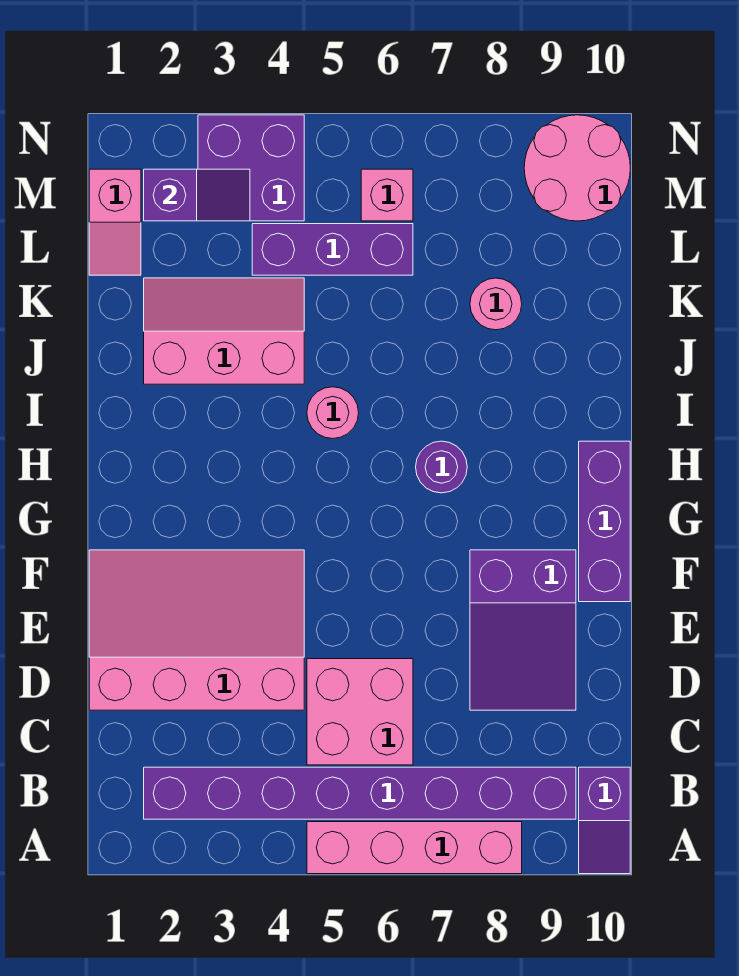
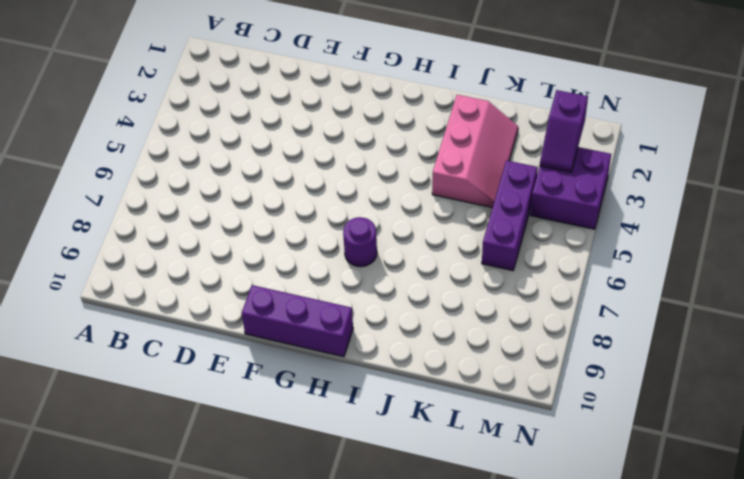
none -> pink 1x4 brick [307,822,522,874]
none -> purple 1x2 slope [579,767,630,874]
none -> purple 1x8 brick [144,767,576,819]

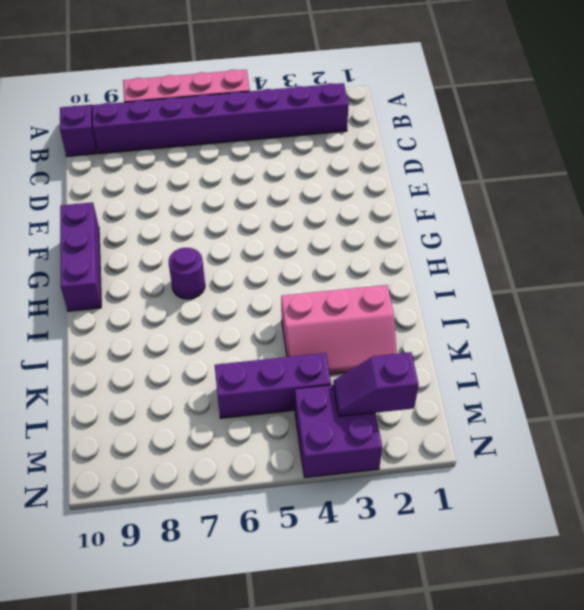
none -> pink 2x2 brick [307,659,413,765]
none -> pink 3x4 slope [89,550,304,710]
none -> purple 2x3 slope [470,550,576,710]

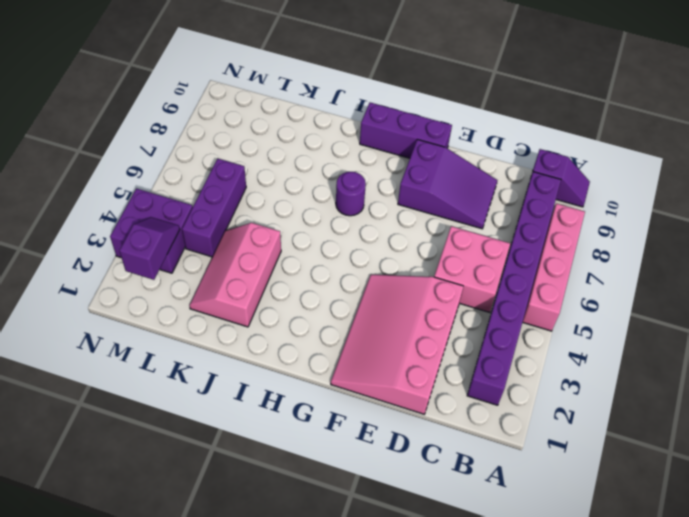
none -> pink 1x1 round brick [307,387,359,439]
none -> pink 1x1 round brick [470,278,522,330]
none -> pink 1x2 slope [89,169,141,275]

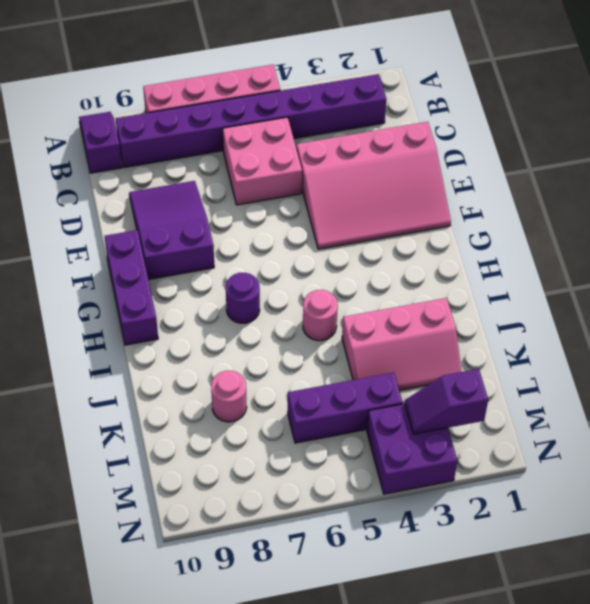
none -> pink 1x2 slope [89,169,141,275]
none -> pink 1x1 brick [361,169,413,221]
none -> pink 2x2 round brick [524,115,630,221]

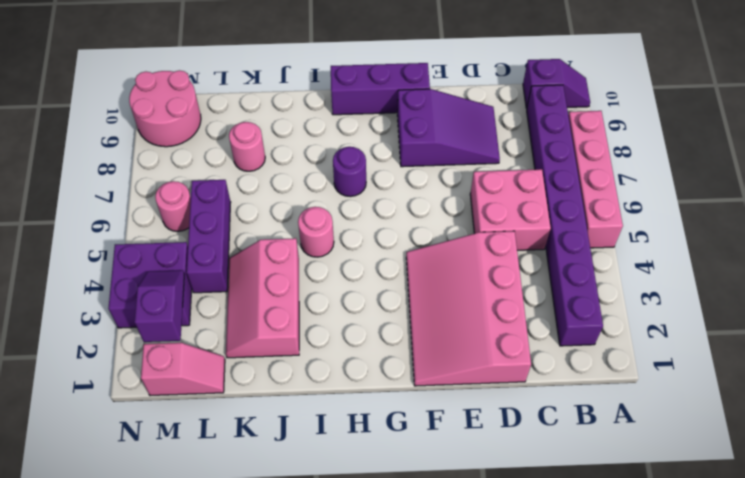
pink 1x1 round brick [155,181,191,231] -> pink 1x1 brick [361,169,413,221]

